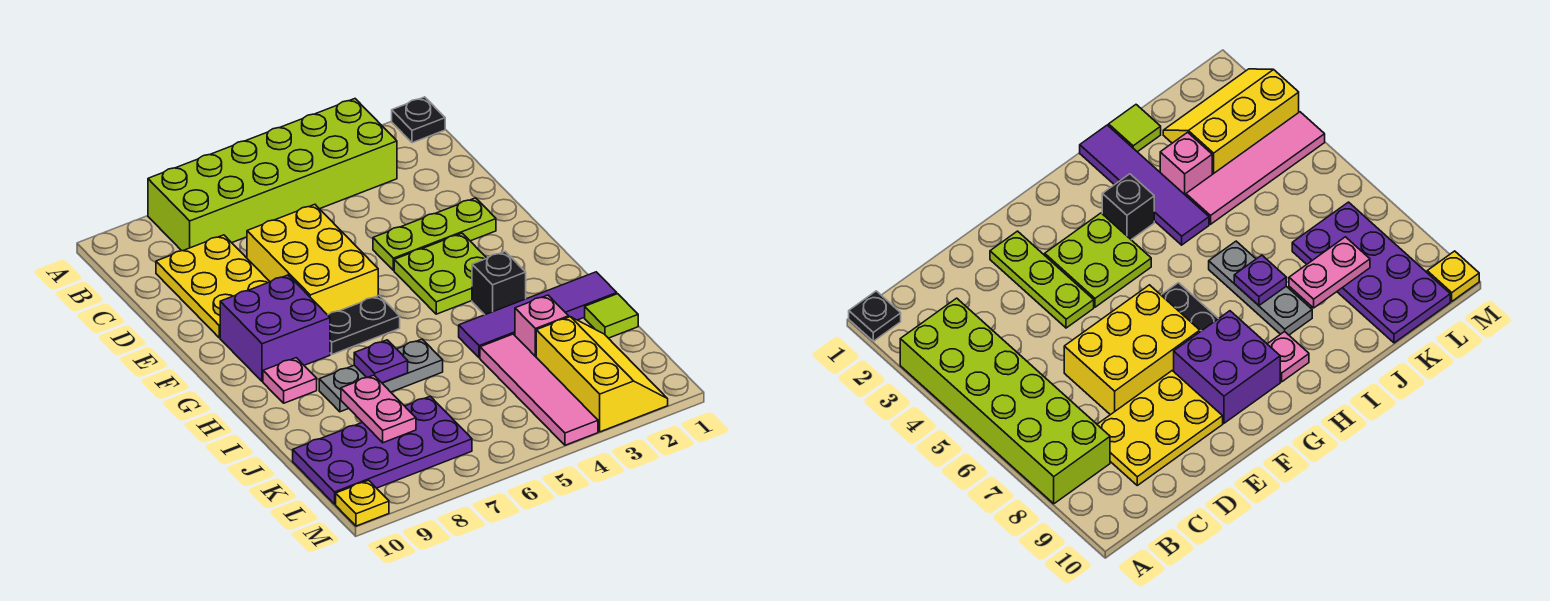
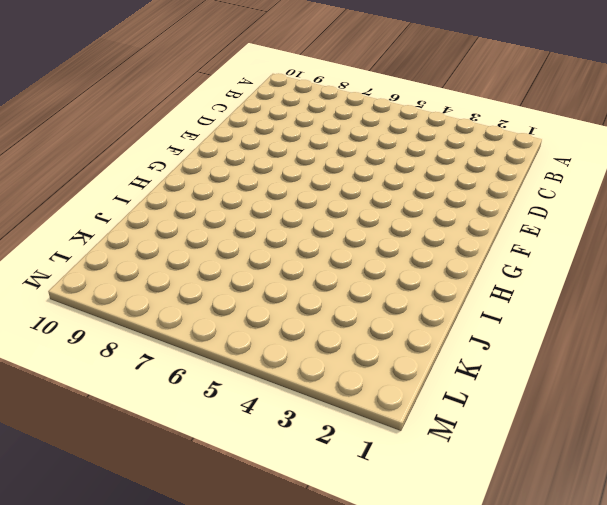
none -> black 1x1 plate [392,97,445,143]
none -> lime 2x6 brick [148,99,397,251]
none -> yellow 2x3 plate [156,235,270,338]

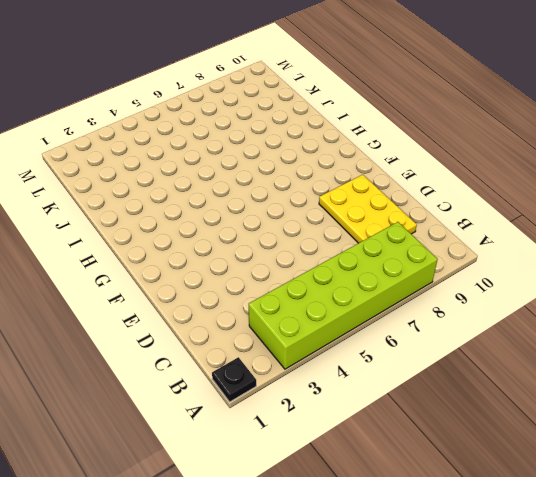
none -> yellow 2x3 brick [247,204,378,315]
none -> lime 1x3 plate [373,198,496,270]
none -> lime 2x2 plate [394,233,487,314]

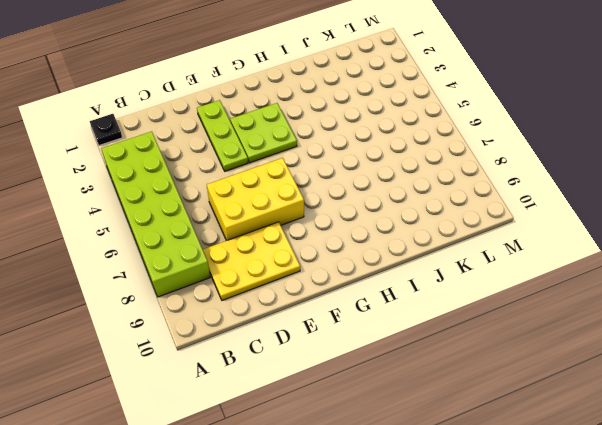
none -> purple 2x2 brick [220,275,330,382]
none -> black 1x2 plate [328,296,400,354]
none -> black 1x1 brick [472,252,526,315]

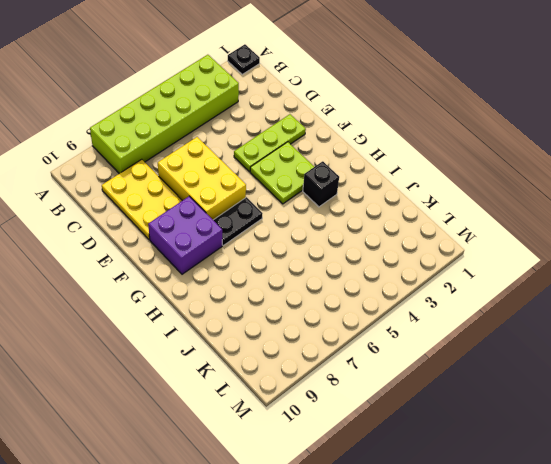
none -> pink 1x1 plate [263,358,317,403]
none -> purple 1x4 tile [459,272,617,358]
none -> grey 1x3 plate [319,339,443,412]

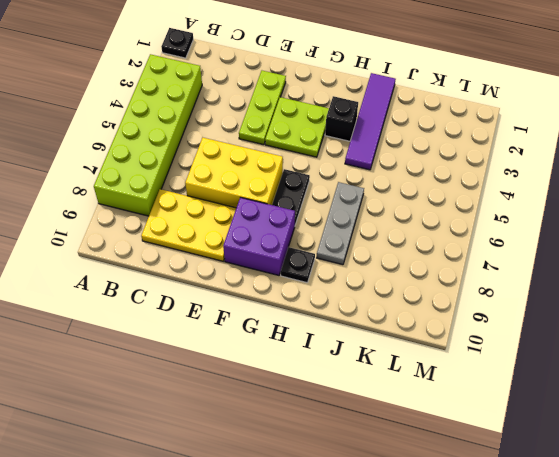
black 1x1 plate [281,247,315,283] -> pink 1x1 plate [263,358,317,403]
none -> lime 1x1 tile [585,294,638,338]
none -> pink 1x1 brick [515,295,569,357]
none -> pink 1x4 tile [480,334,598,445]

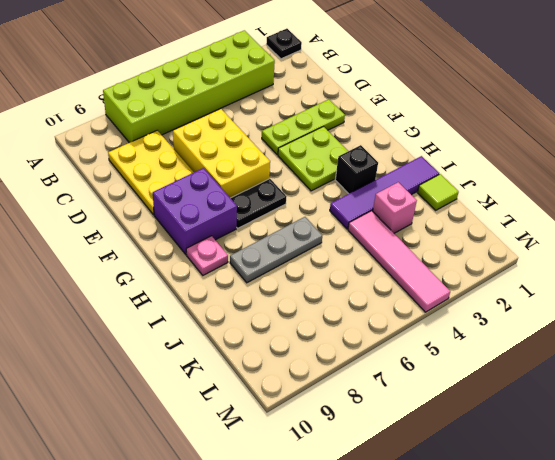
none -> yellow 2x3 slope [536,317,668,432]
none -> purple 2x4 plate [293,396,472,504]
none -> yellow 1x1 plate [336,480,389,526]

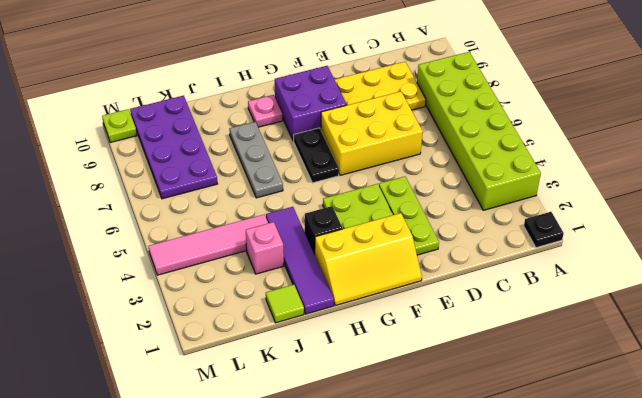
yellow 2x3 slope [315,213,422,306] -> yellow 2x3 slope moved to [536,317,668,432]
lime 1x1 plate [102,109,137,143] -> yellow 1x1 plate [336,480,389,526]
none -> purple 1x1 plate [354,340,408,383]
none -> pink 1x2 plate [341,375,416,443]

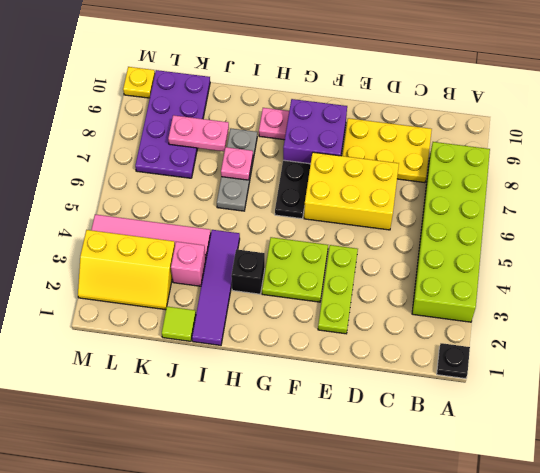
pink 1x1 plate [221,147,253,180] -> purple 1x1 plate [354,340,408,383]

